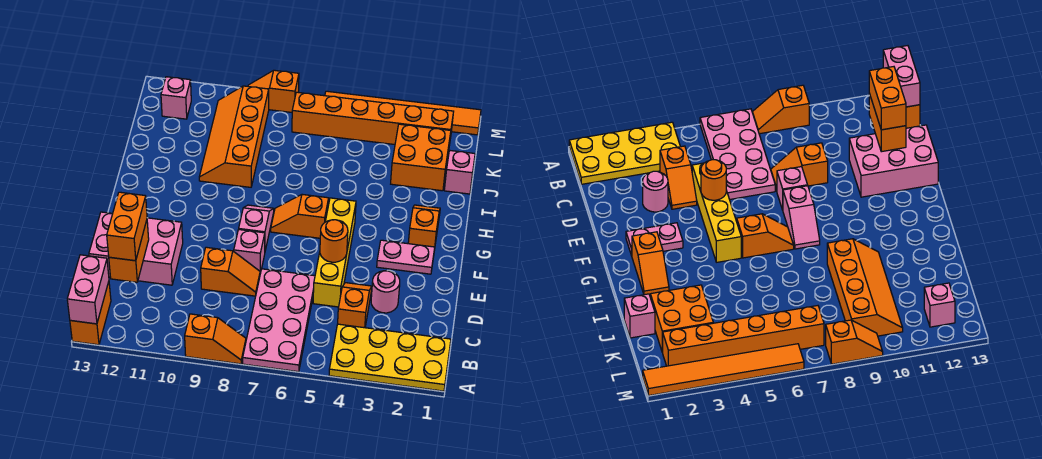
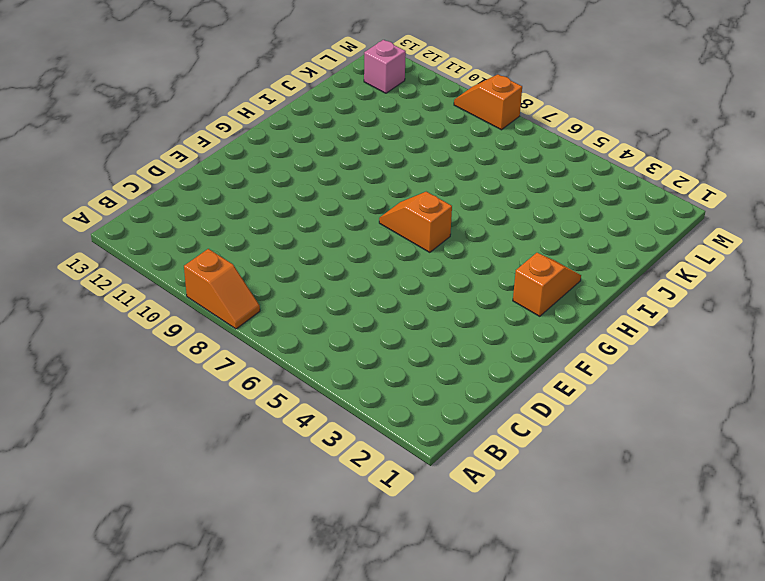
none -> yellow 2x4 plate [329,324,451,391]
none -> pink 2x4 plate [243,269,315,372]
none -> orange 1x2 brick [70,282,111,345]

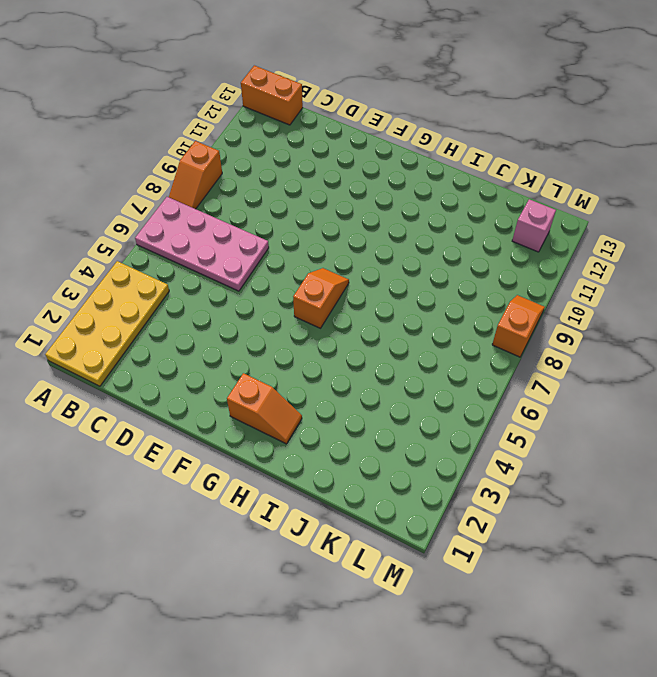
none -> orange 1x2 slope [338,283,372,328]
none -> pink 1x1 round brick [371,271,400,313]
none -> yellow 1x4 brick [313,198,356,307]

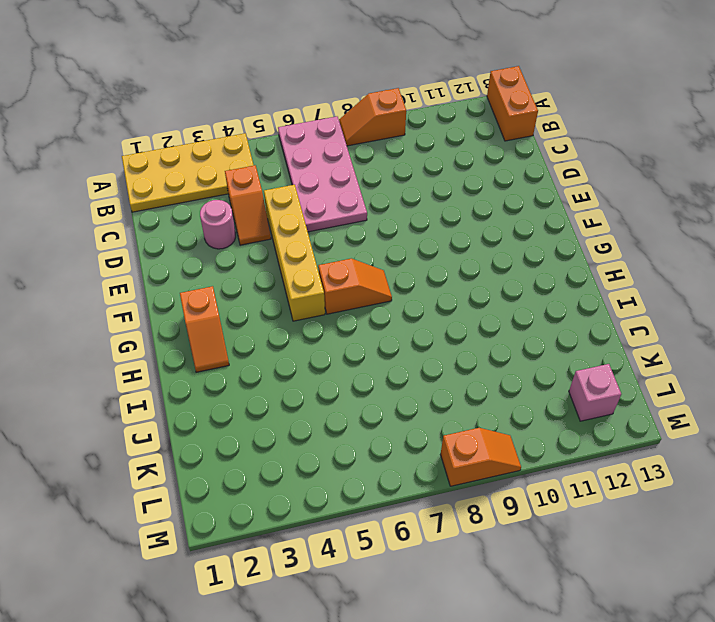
none -> orange 1x2 slope [201,247,260,296]
none -> pink 2x3 brick [89,212,183,285]
none -> pink 1x1 brick [234,230,265,273]

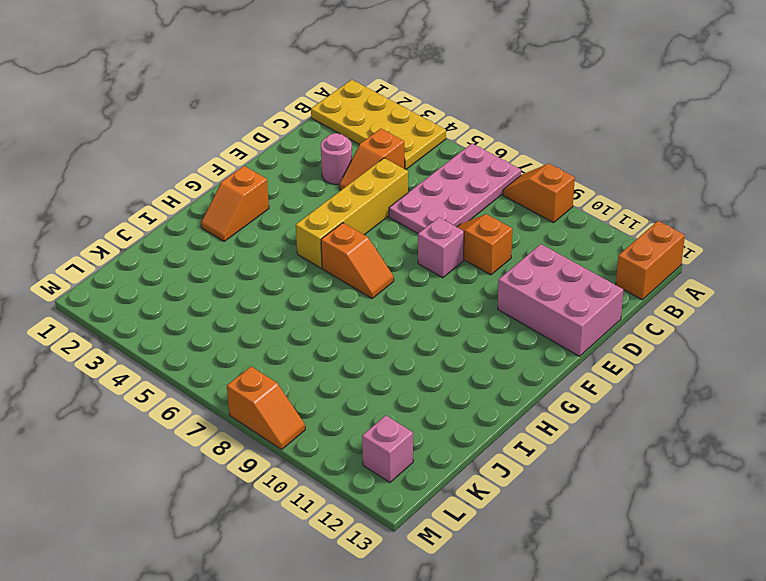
none -> pink 1x2 plate [377,240,435,274]
none -> pink 1x2 slope [239,205,274,250]
none -> orange 2x4 slope [199,86,269,187]

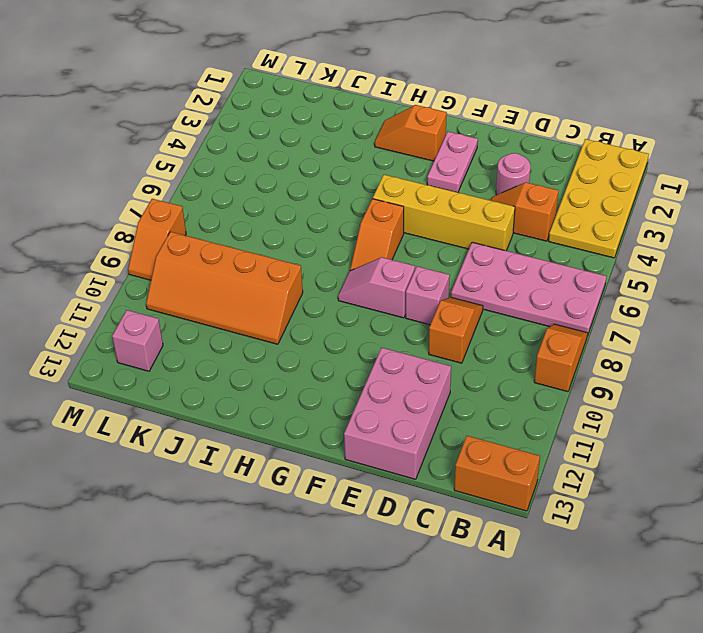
none -> pink 1x1 brick [444,151,475,194]
none -> orange 2x2 brick [391,124,451,191]
none -> orange 1x6 brick [292,92,454,145]

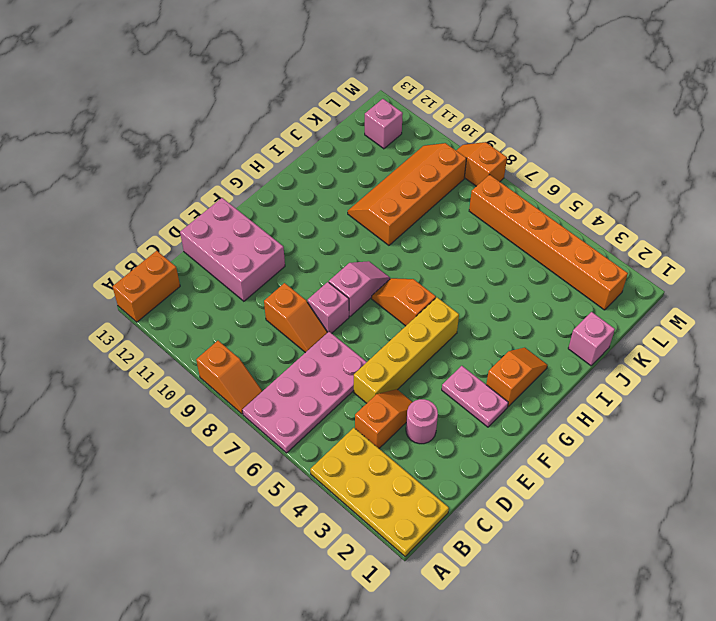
none -> orange 2x2 brick [391,124,451,191]
none -> orange 1x6 tile [325,91,481,135]
none -> pink 1x2 brick [67,255,109,324]

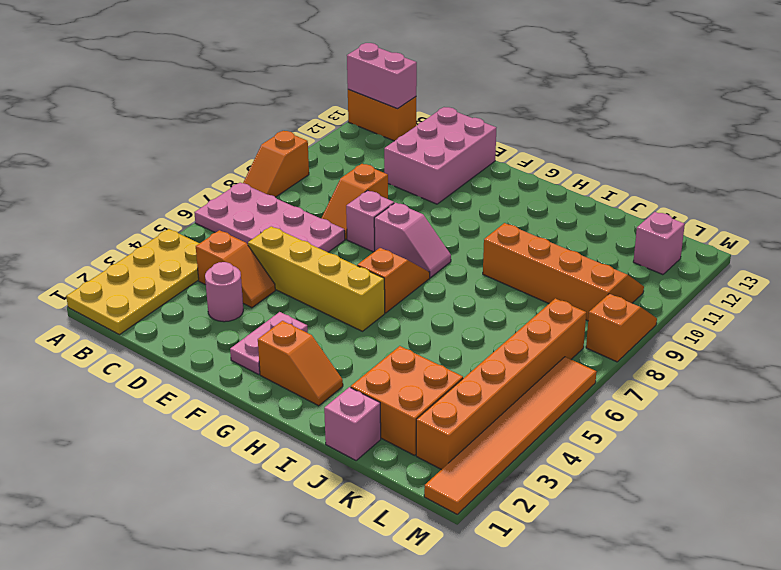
none -> orange 1x2 brick [109,220,149,282]
none -> orange 1x1 round brick [320,220,348,262]
none -> orange 1x2 brick [107,192,147,261]

